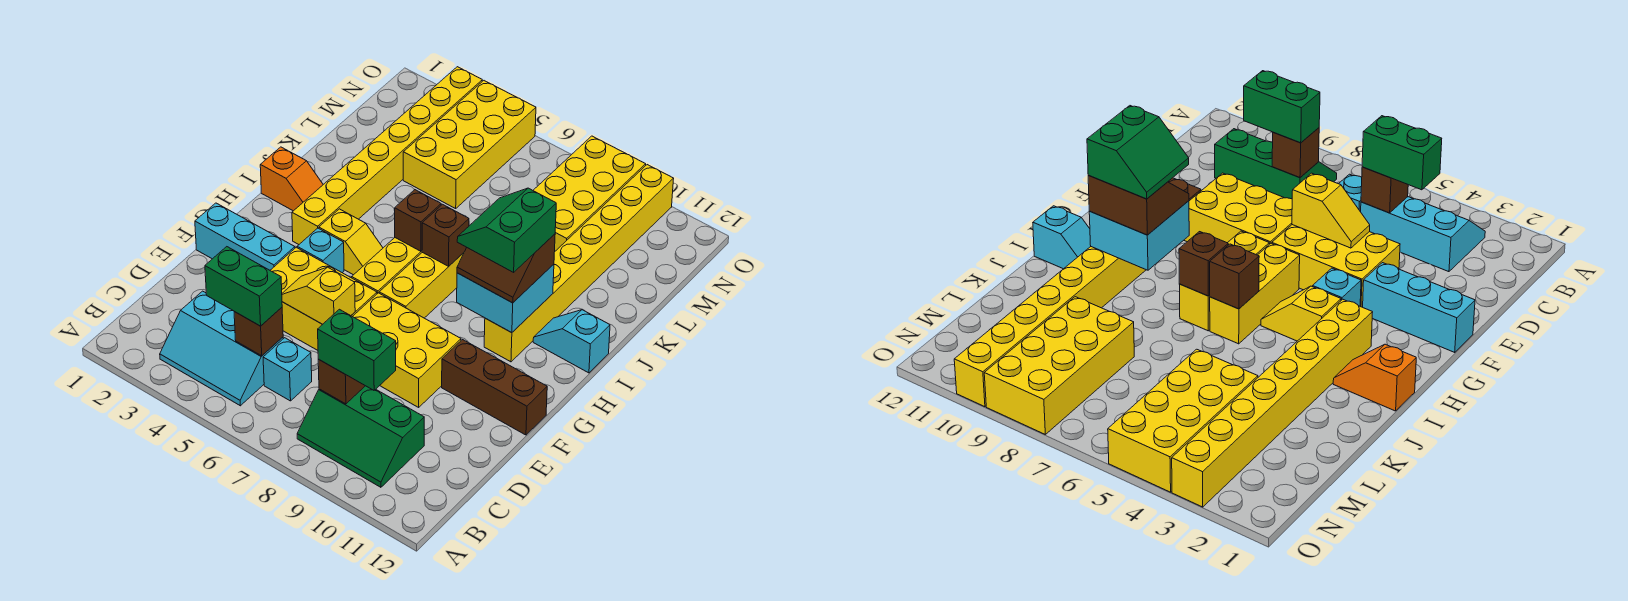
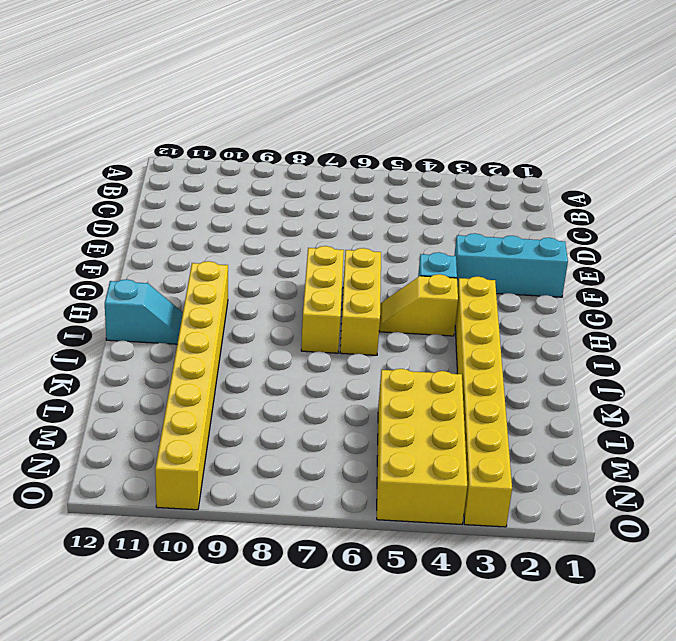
none -> cyan 2x3 slope [160,291,283,406]
none -> green 2x3 slope [297,386,424,487]
none -> cyan 1x1 brick [263,338,312,401]

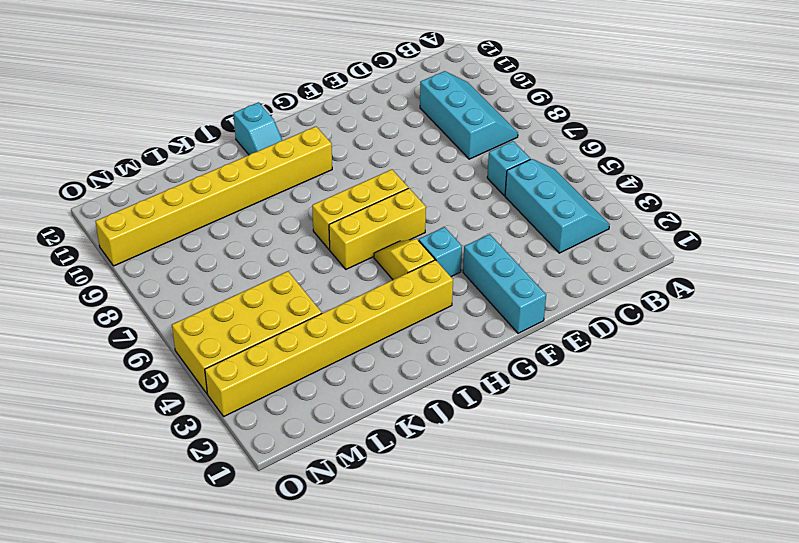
cyan 2x3 slope [420,71,518,159] -> green 2x3 slope [297,386,424,487]
none -> yellow 2x3 brick [270,247,377,350]
none -> yellow 2x3 brick [353,293,461,407]
none -> brown 1x3 brick [442,340,547,435]

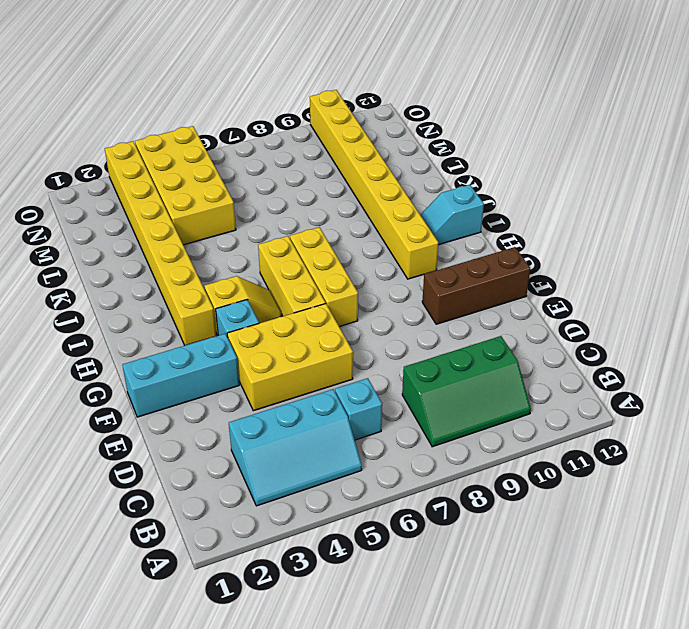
none -> yellow 2x3 brick [353,293,461,407]
none -> orange 1x2 slope [260,147,323,211]
none -> yellow 2x4 brick [533,136,646,251]

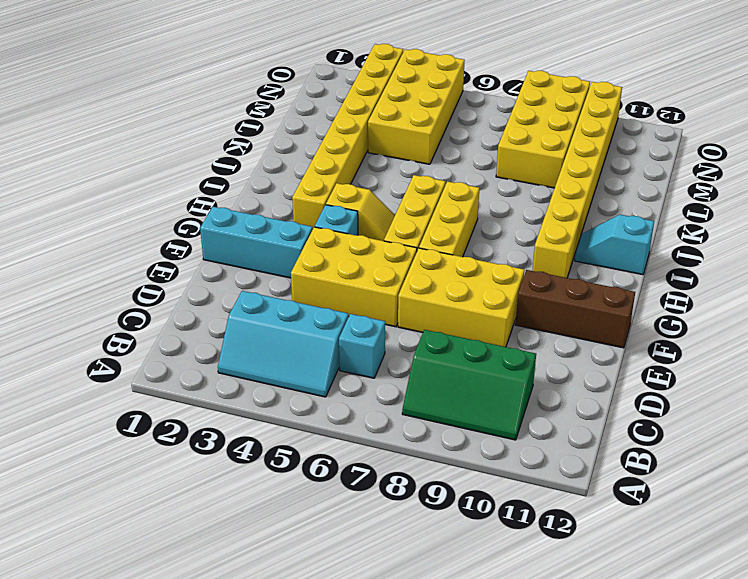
none -> orange 1x2 slope [260,147,323,211]
none -> brown 1x1 brick [234,307,283,356]
none -> brown 1x1 brick [318,359,365,404]

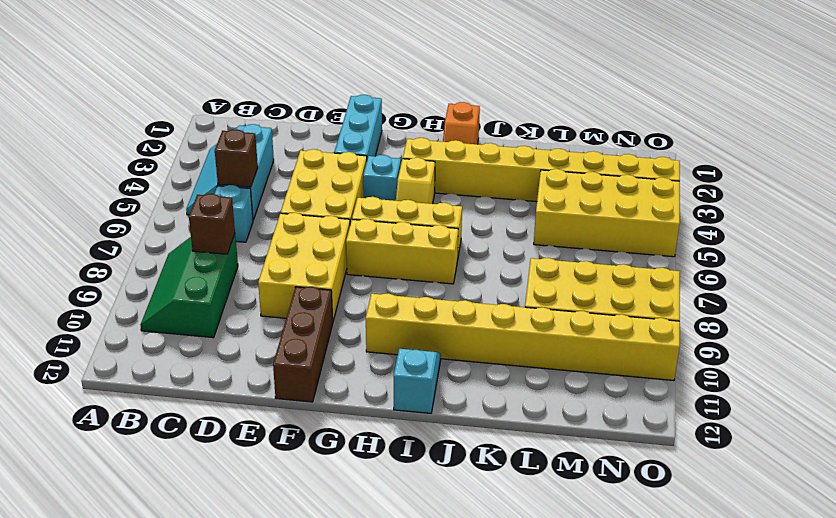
none -> yellow 1x2 slope [282,267,355,324]
none -> cyan 2x2 brick [457,264,554,333]
none -> brown 1x1 brick [395,190,441,251]

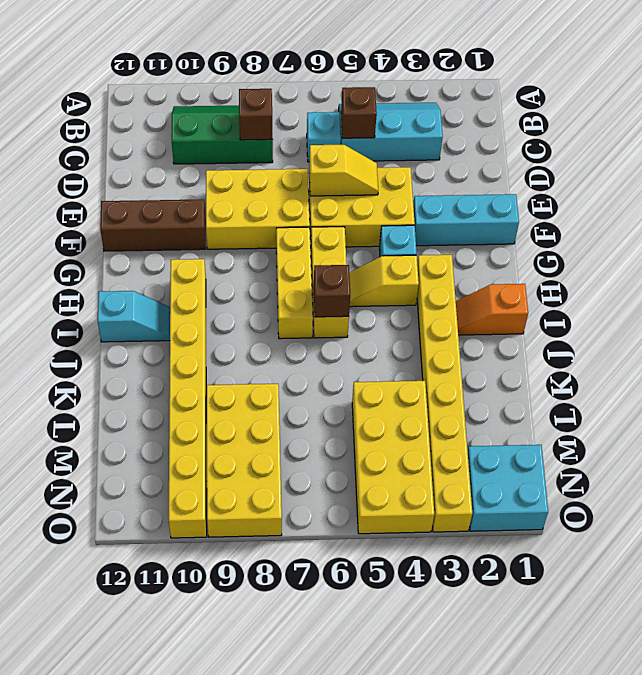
cyan 2x2 brick [468,445,548,531] -> cyan 2x2 brick moved to [457,264,554,333]
none -> brown 1x1 brick [422,204,469,266]
none -> green 1x2 brick [205,247,282,326]
none -> green 1x2 brick [318,309,396,390]

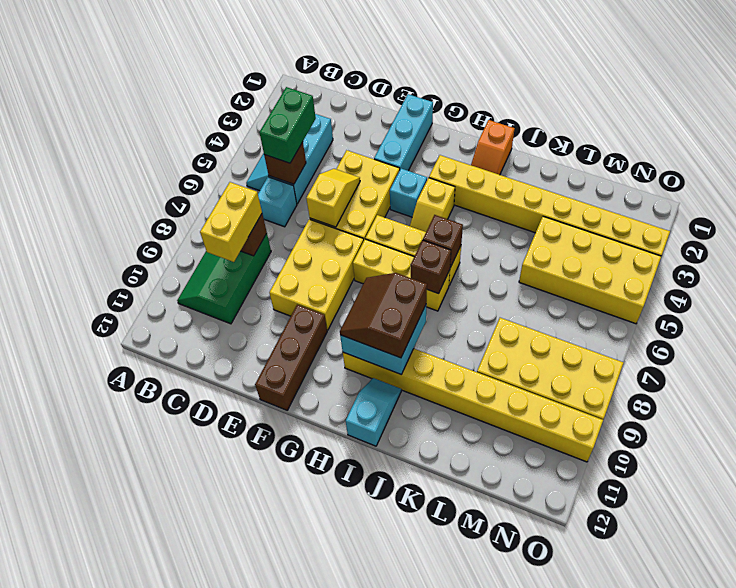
yellow 1x2 brick [200,182,262,262] -> green 1x2 brick [318,309,396,390]
none -> green 2x2 slope [457,188,556,272]

